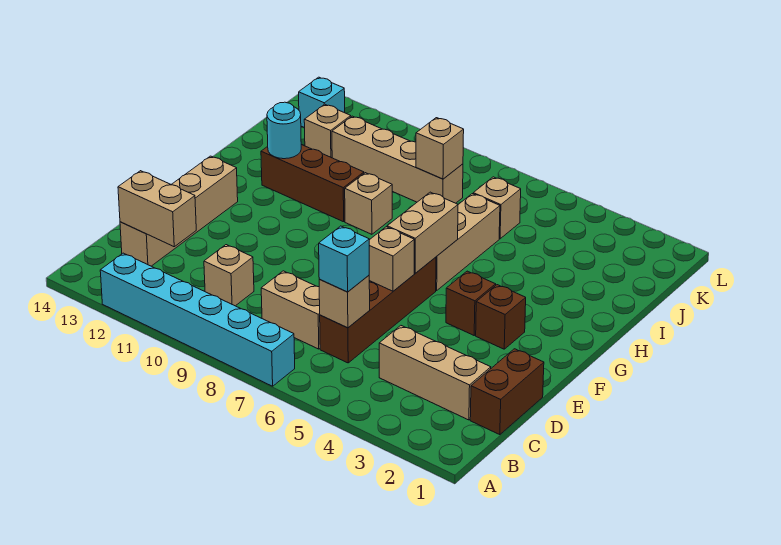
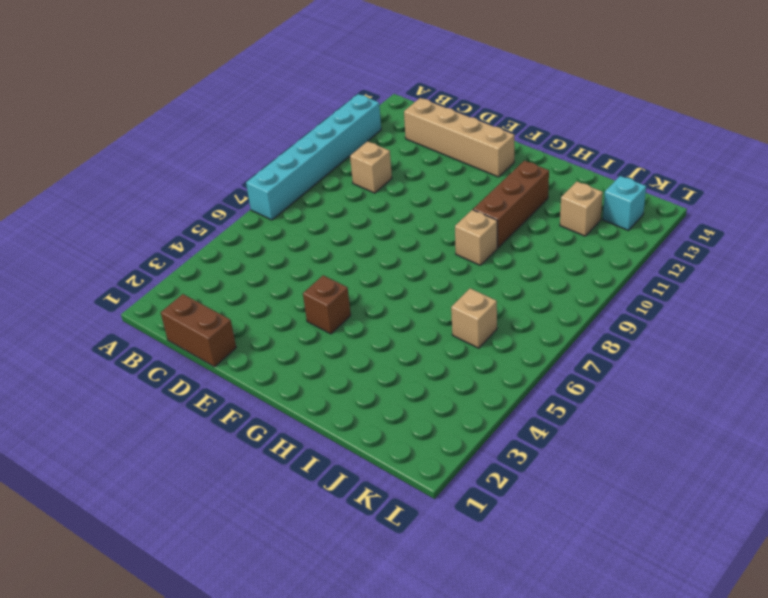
none -> tan 1x3 brick [379,326,491,420]
none -> brown 1x4 brick [320,257,436,363]
none -> tan 1x2 brick [261,271,320,349]

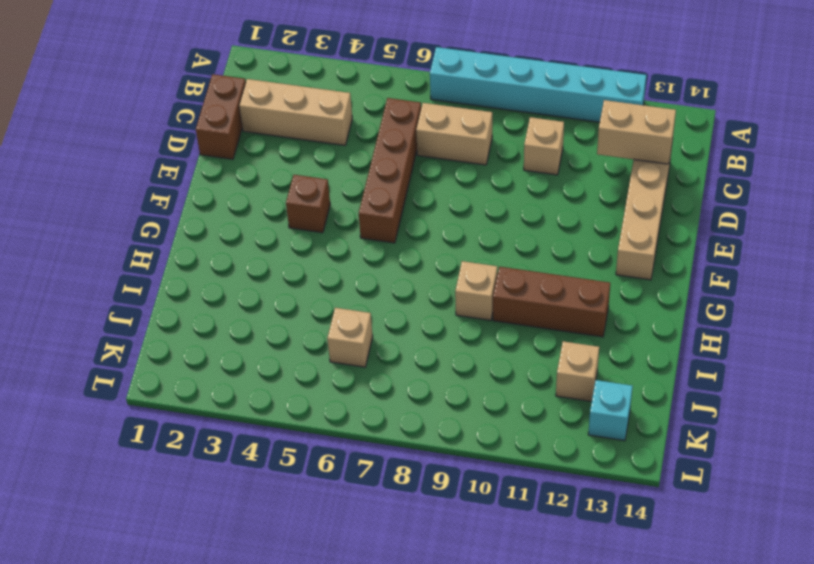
none -> brown 1x1 brick [476,285,526,349]
none -> tan 1x3 brick [436,194,500,291]
none -> tan 1x4 brick [332,116,463,203]

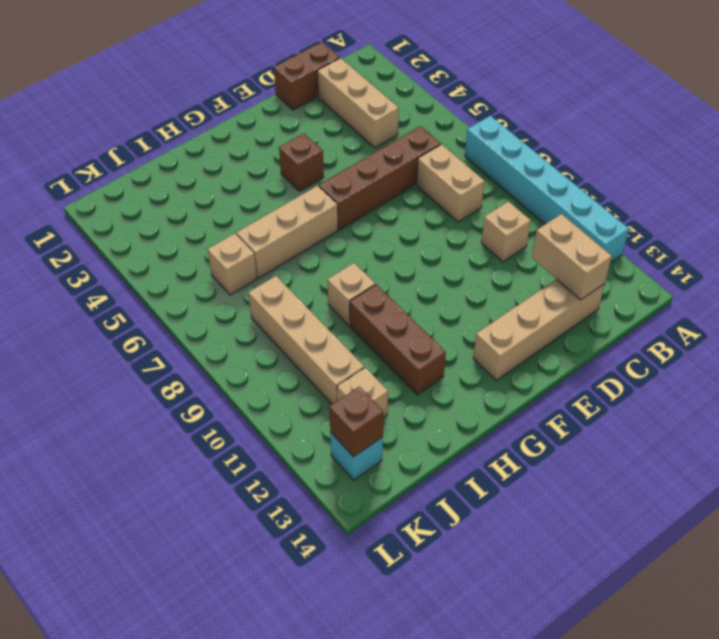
brown 1x1 brick [329,387,383,457] -> brown 1x1 brick moved to [476,285,526,349]
none -> tan 1x1 brick [319,275,370,328]
none -> tan 1x1 brick [369,227,414,291]
none -> tan 1x2 brick [387,192,458,273]

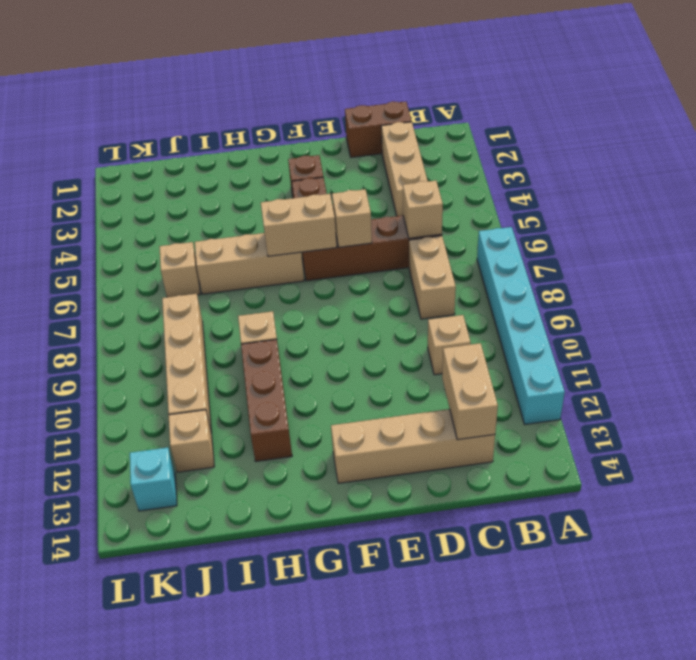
none -> cyan 1x1 round brick [267,102,301,159]
none -> tan 1x1 brick [416,118,464,179]
none -> cyan 1x1 brick [319,226,370,292]

